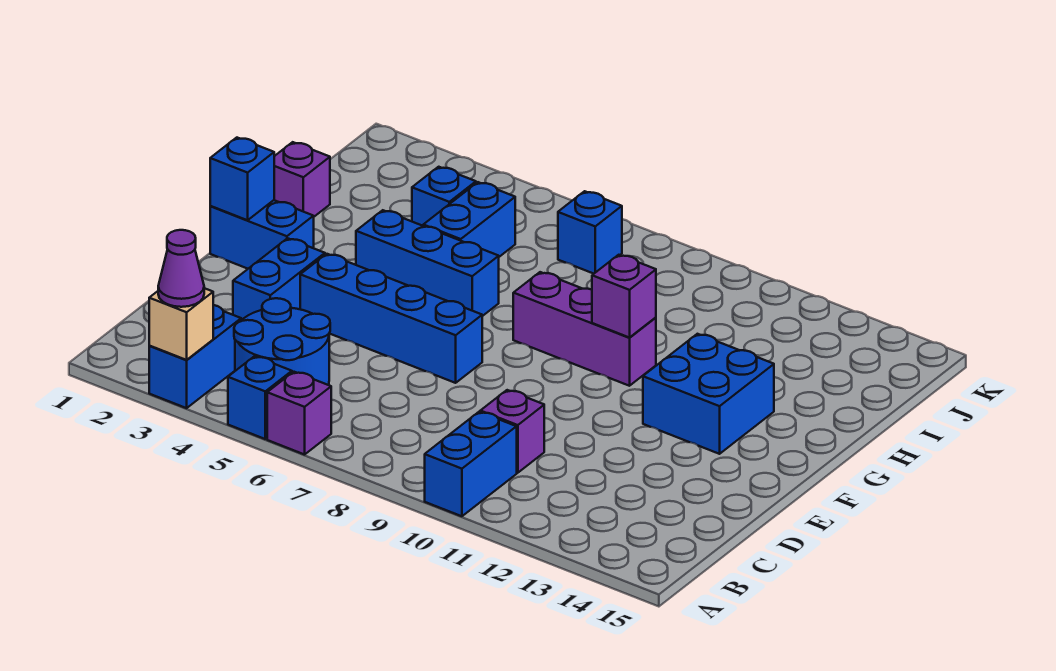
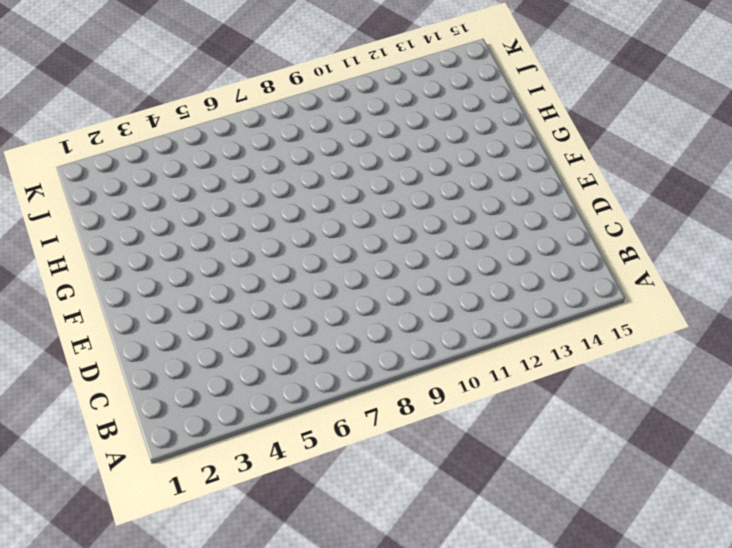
none -> blue 1x2 brick [149,305,241,408]
none -> blue 1x1 brick [228,356,292,439]
none -> purple 1x1 brick [267,372,331,455]

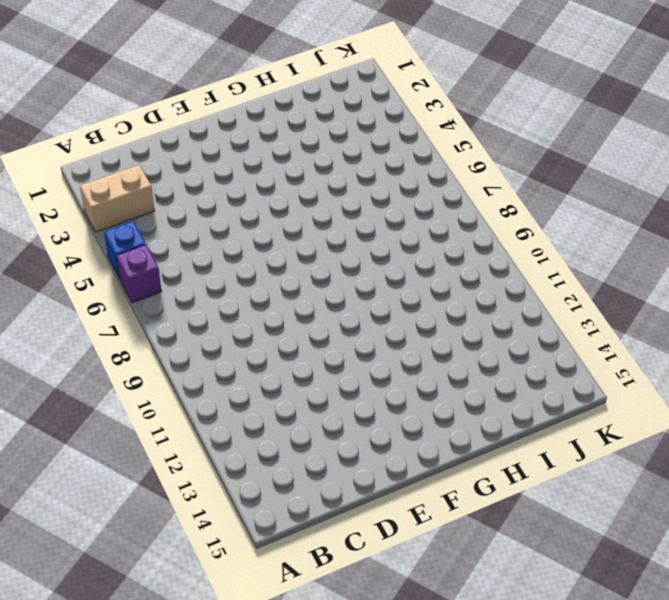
tan 1x2 brick [80,165,154,232] -> blue 1x2 brick [149,305,241,408]
none -> blue 1x2 brick [425,412,517,516]
none -> blue 2x2 round brick [234,298,330,385]
none -> purple 1x1 brick [480,390,544,473]

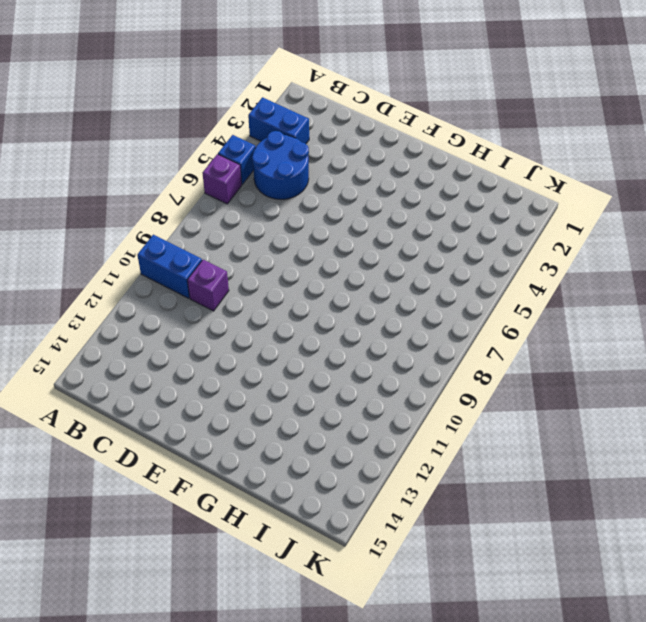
none -> blue 1x2 brick [233,238,325,320]
none -> blue 1x4 brick [300,254,482,383]
none -> blue 1x2 brick [210,200,314,269]

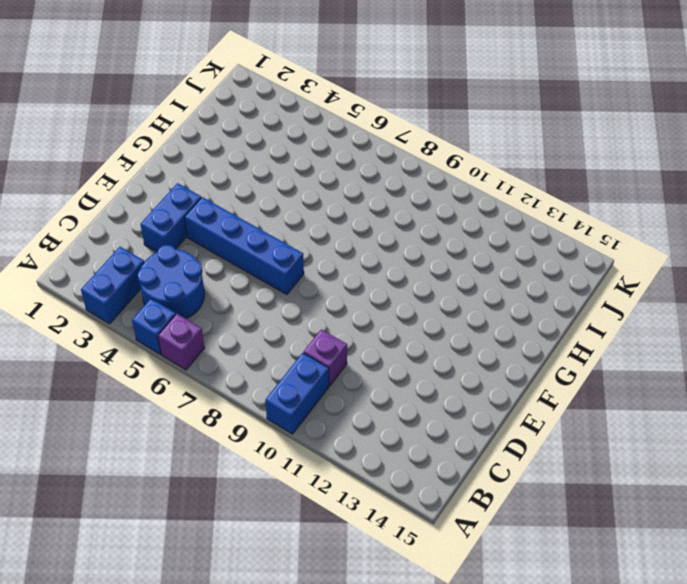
none -> blue 1x2 brick [210,200,314,269]
none -> blue 2x2 brick [643,334,774,454]
none -> blue 1x3 brick [356,210,499,316]

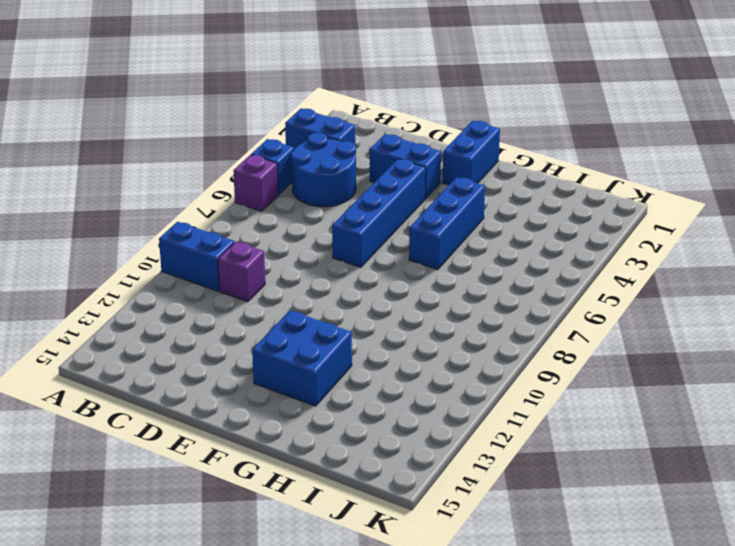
none -> purple 1x3 brick [513,272,656,386]
none -> purple 1x1 brick [274,142,330,217]
none -> blue 1x2 brick [423,182,515,257]

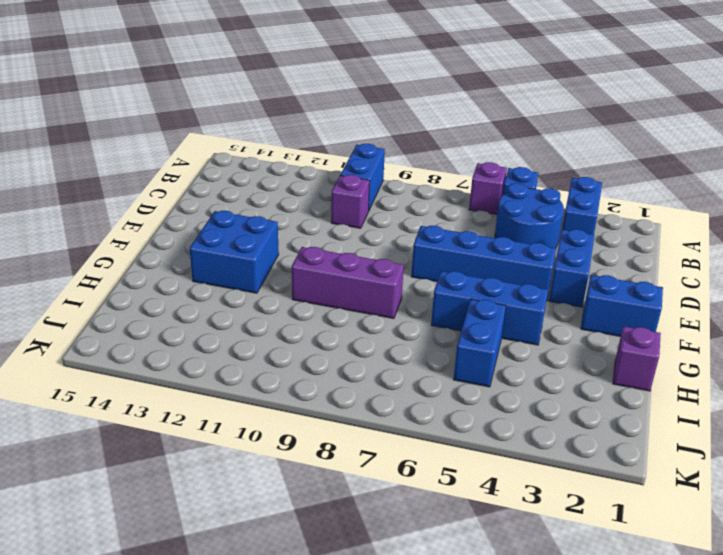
none -> blue 1x1 brick [412,167,476,226]
none -> blue 1x1 brick [558,191,622,274]
none -> tan 1x1 brick [149,288,213,360]

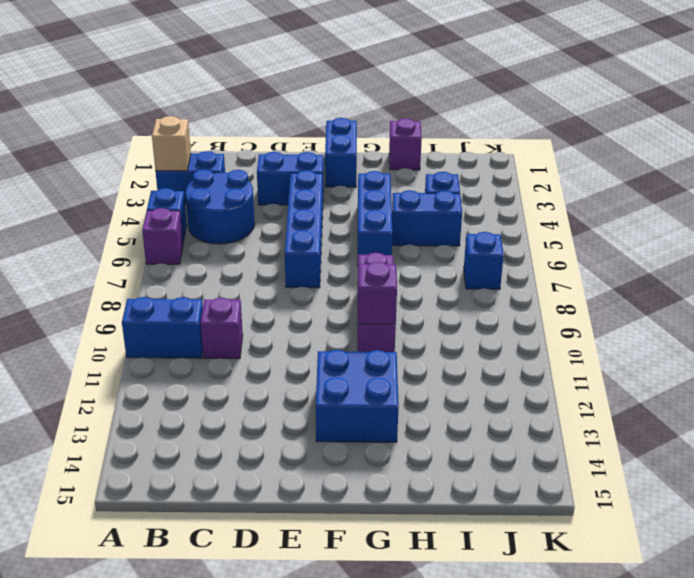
none -> blue 1x1 brick [210,138,274,220]
none -> purple 1x1 cone [158,230,204,307]

